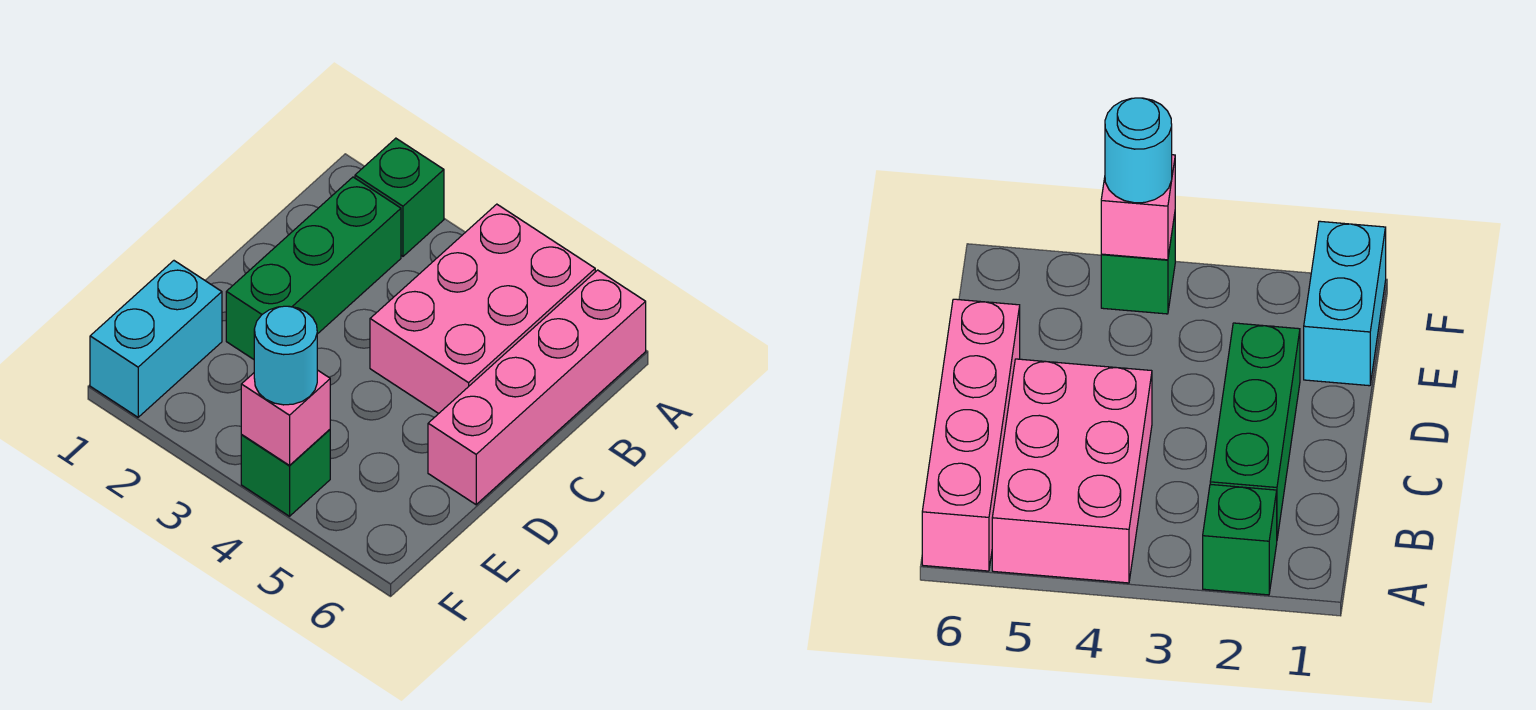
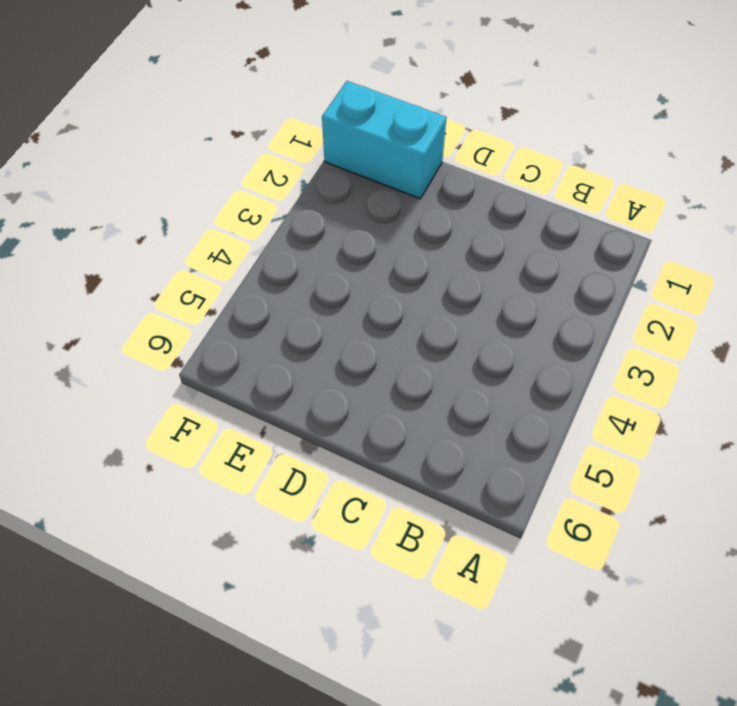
none -> green 1x1 brick [355,138,444,256]
none -> pink 2x3 brick [370,204,595,414]

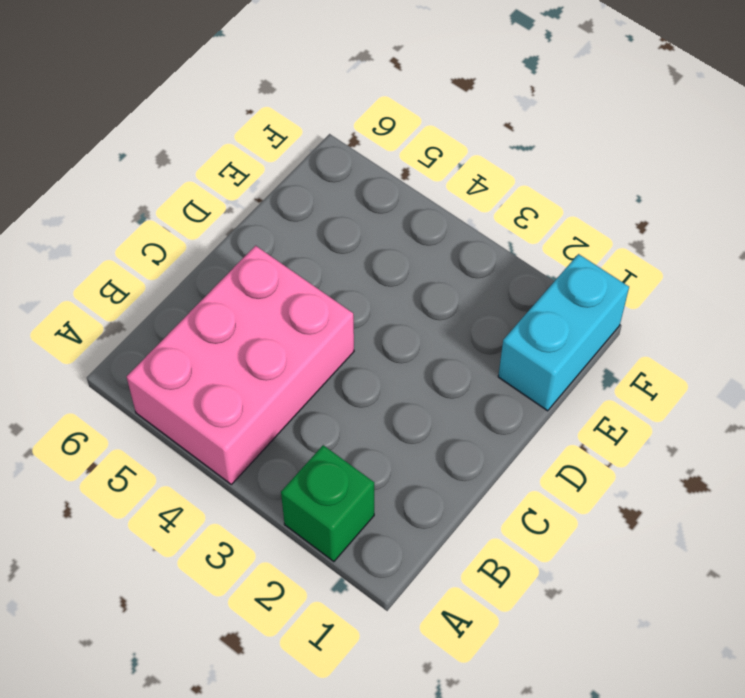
none -> pink 1x4 brick [428,270,646,505]
none -> green 1x3 brick [226,177,401,359]

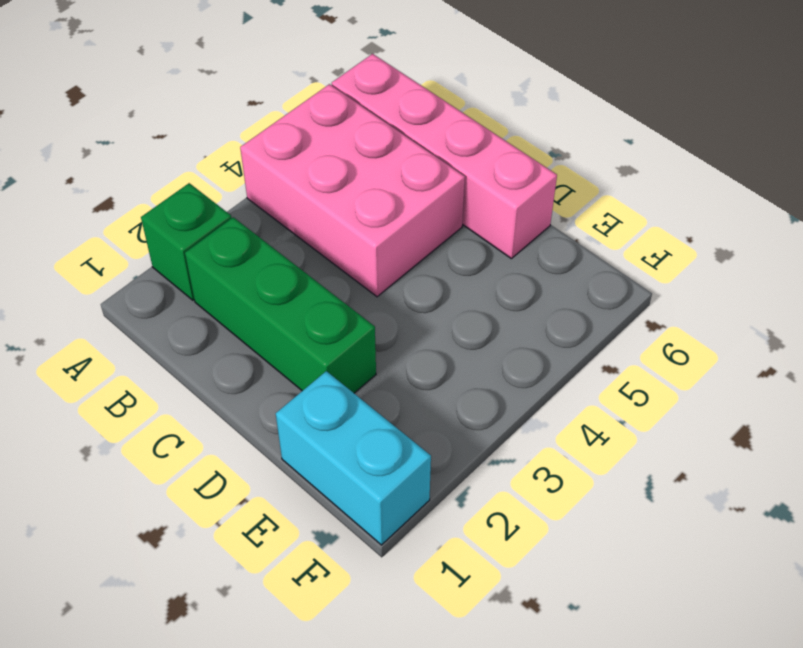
none -> green 1x1 brick [241,430,330,516]
none -> pink 1x1 brick [241,370,330,465]

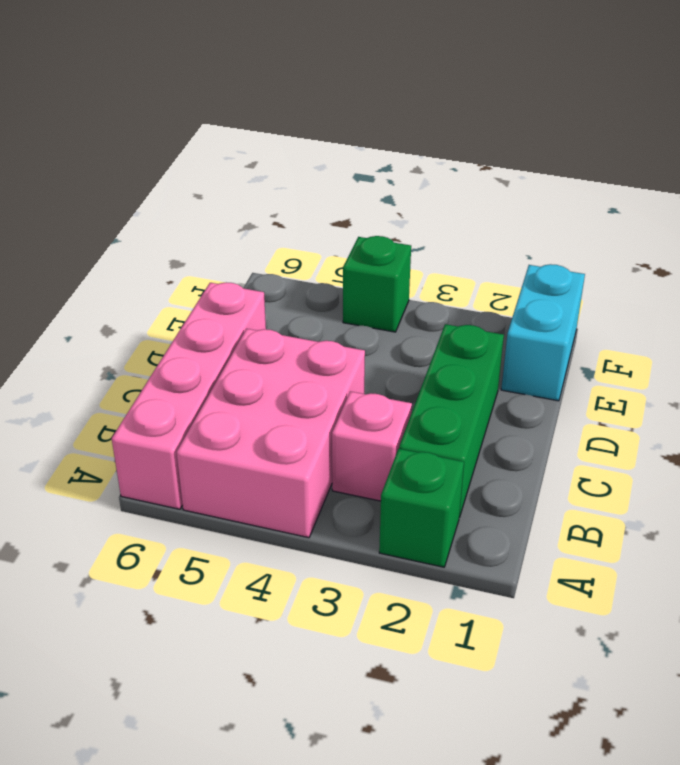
pink 1x1 brick [332,391,412,501] -> pink 1x1 brick moved to [241,370,330,465]
none -> cyan 1x1 round brick [254,306,317,405]

